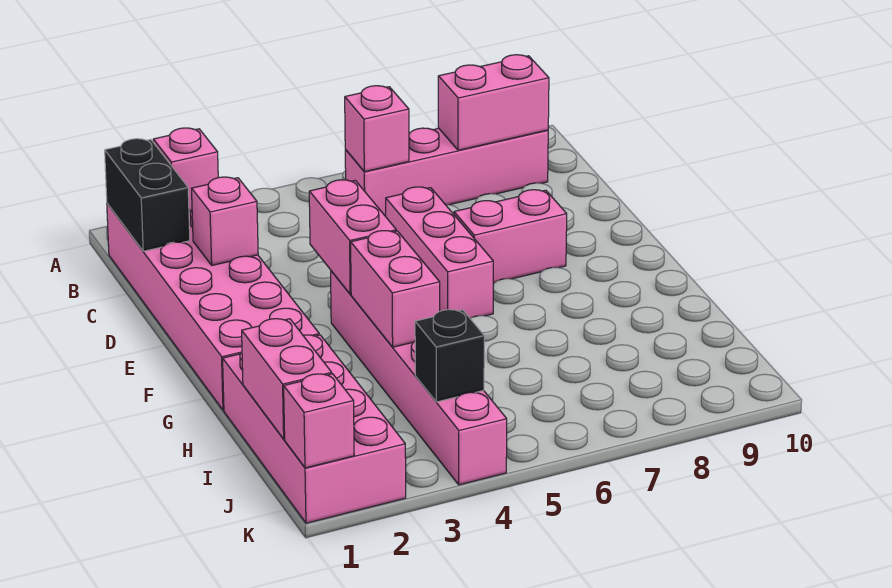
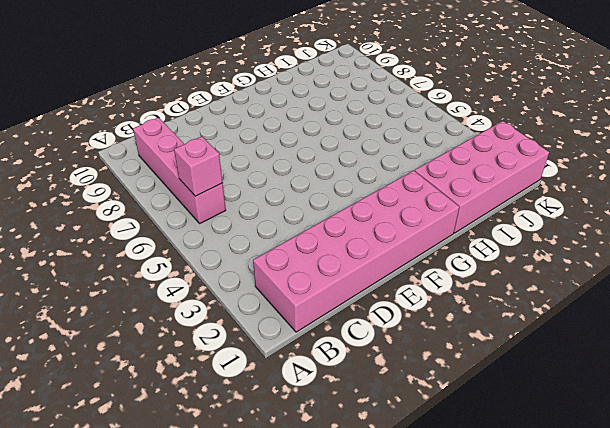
none -> pink 1x3 brick [386,187,493,318]
none -> pink 1x2 brick [454,190,567,283]
none -> pink 1x6 brick [331,271,507,485]

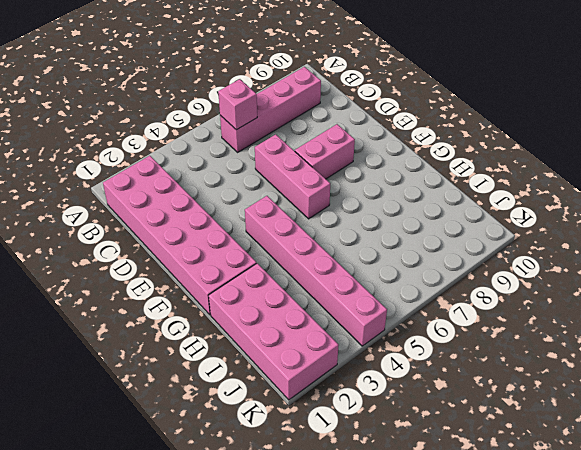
none -> black 1x2 brick [105,139,190,251]
none -> pink 1x1 brick [153,128,218,211]
none -> pink 1x2 brick [438,55,549,150]

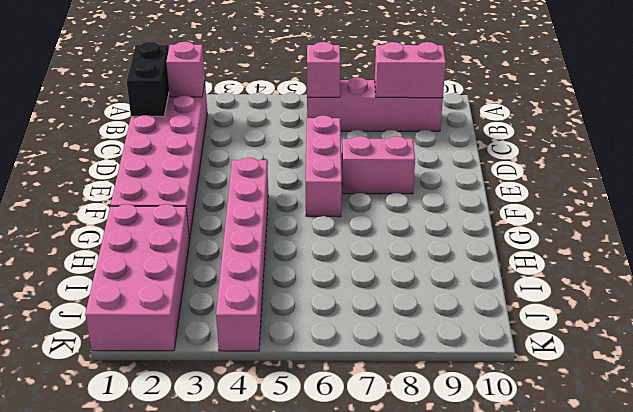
none -> pink 1x1 brick [192,177,258,265]
none -> pink 1x2 brick [309,180,396,294]
none -> pink 1x2 brick [351,231,440,347]

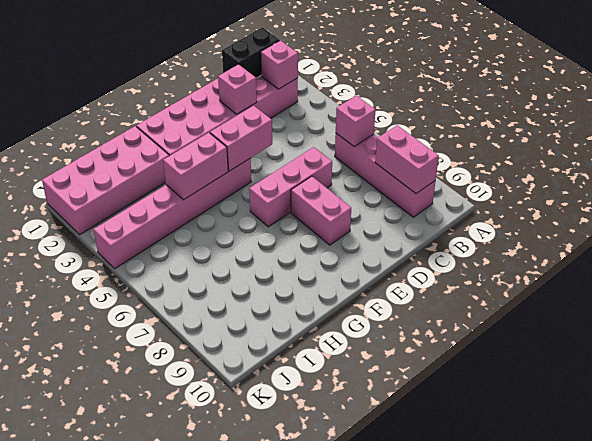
none -> pink 1x2 brick [242,319,332,439]
none -> black 1x1 brick [415,310,484,402]
none -> pink 1x1 brick [284,374,354,468]

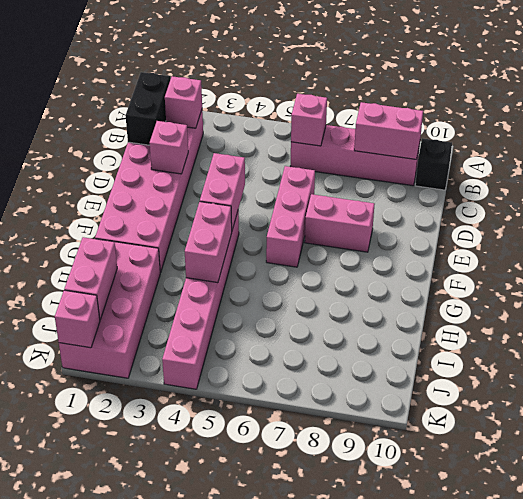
black 1x1 brick [415,138,452,190] -> black 1x1 brick moved to [415,310,484,402]

